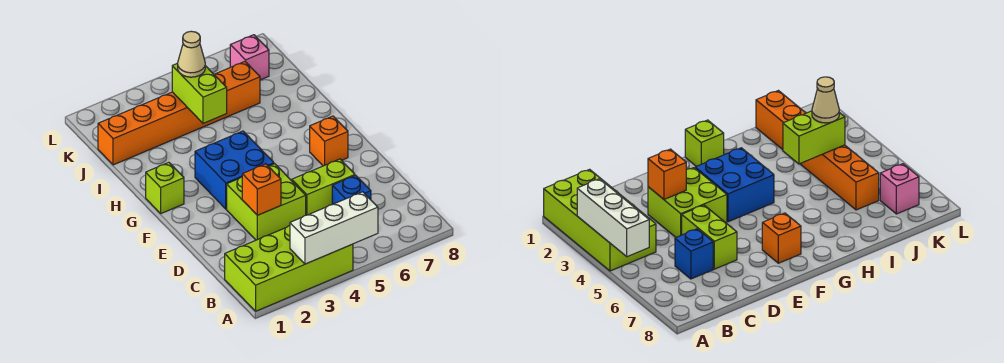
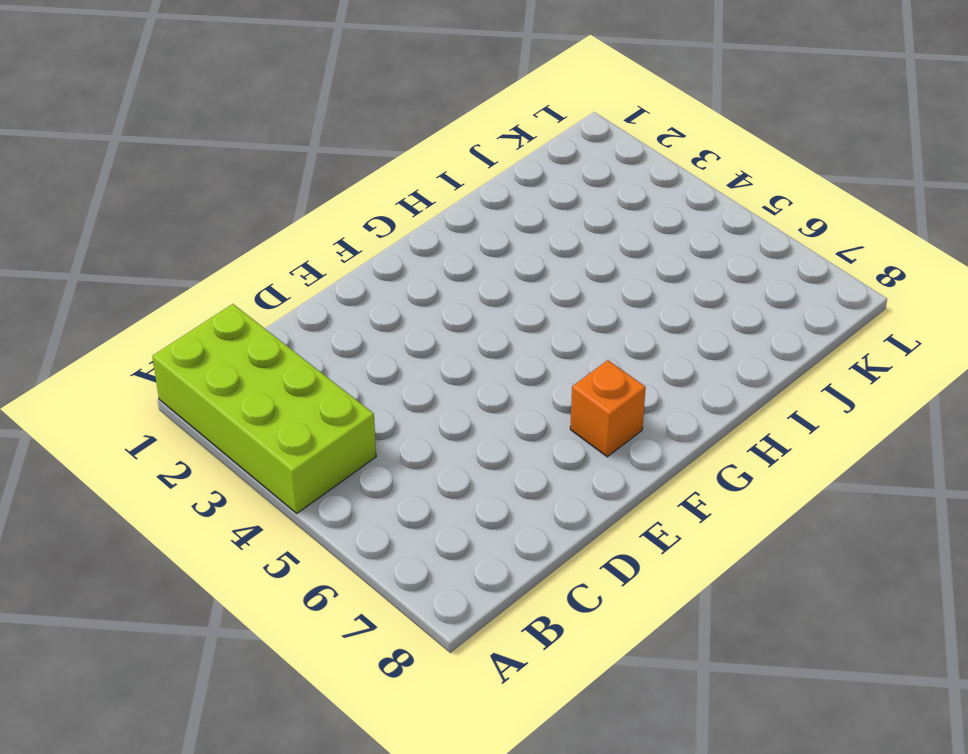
none -> blue 1x1 brick [332,175,371,204]
none -> lime 2x2 brick [227,164,306,240]
none -> lime 1x2 brick [292,159,355,215]

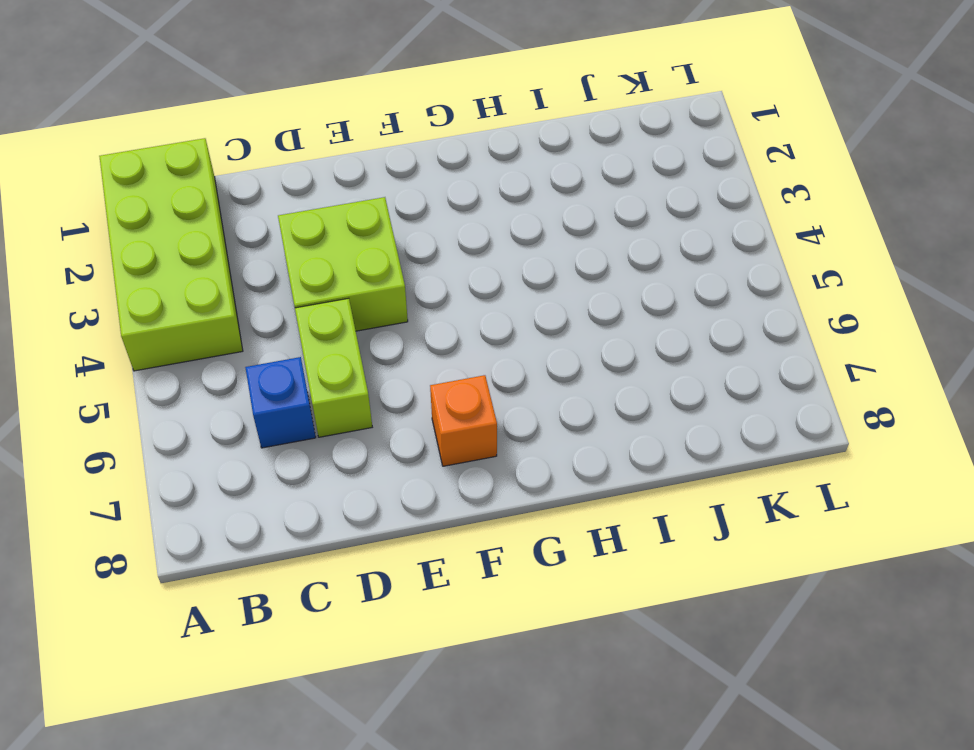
none -> blue 2x2 brick [195,131,274,209]
none -> lime 1x1 brick [146,162,184,213]
none -> orange 1x6 brick [98,62,260,165]

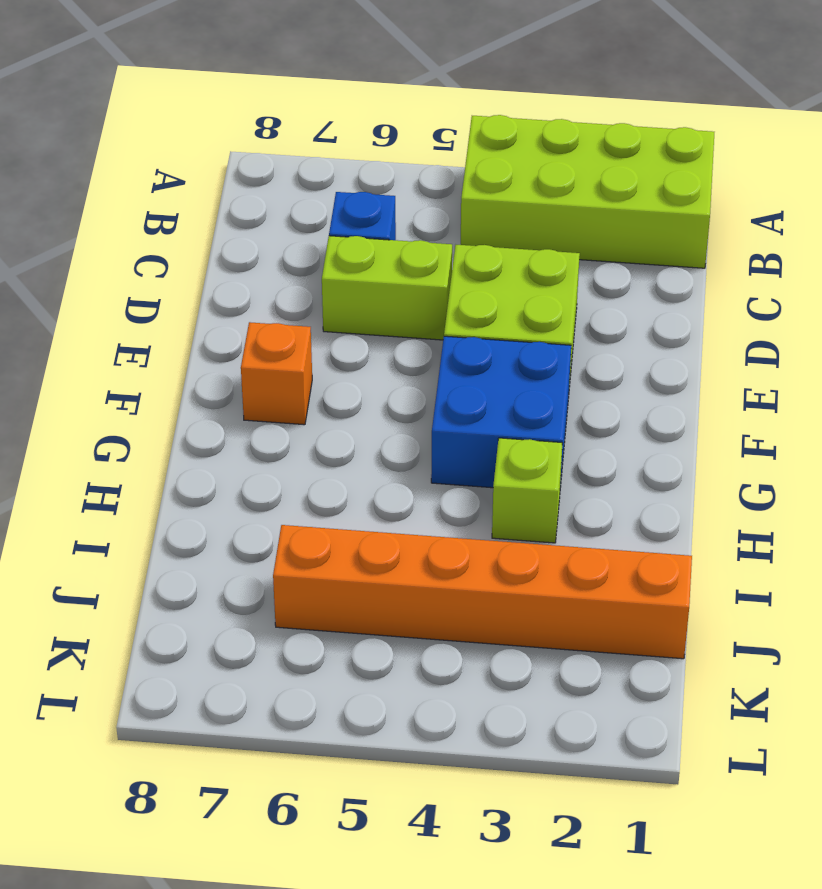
lime 1x1 brick [492,438,562,543] -> lime 1x1 brick moved to [146,162,184,213]
none -> pink 1x1 brick [230,35,269,80]
none -> white 1x3 brick [290,192,378,264]
none -> orange 1x1 brick [242,164,281,215]

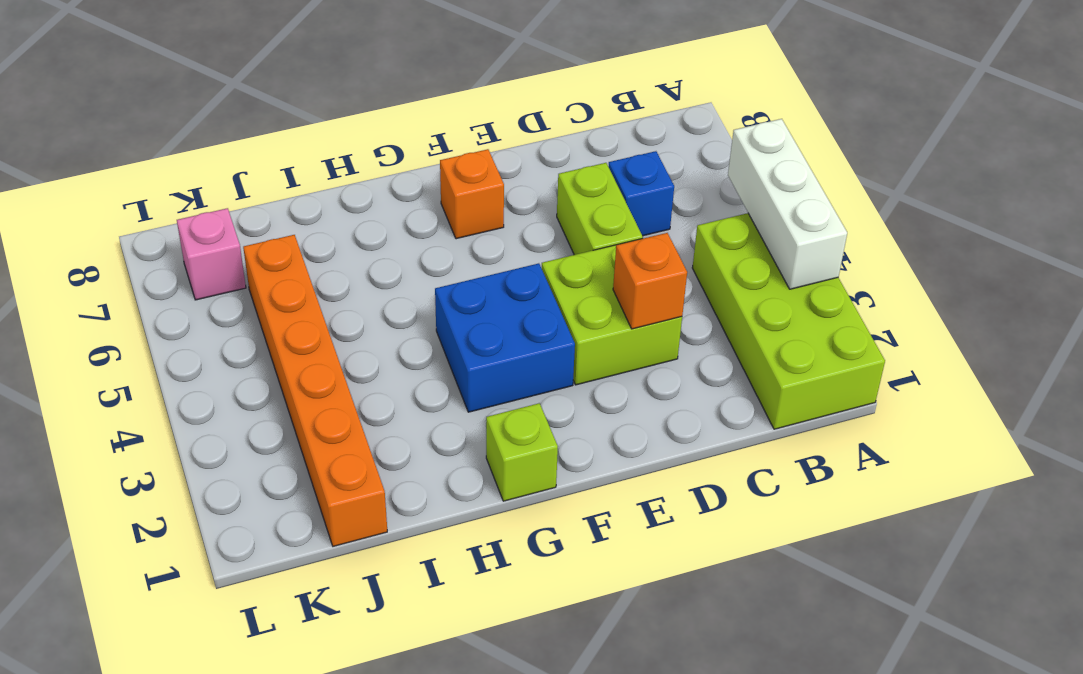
none -> lime 1x2 brick [172,63,227,123]
none -> tan 1x1 cone [178,31,205,77]

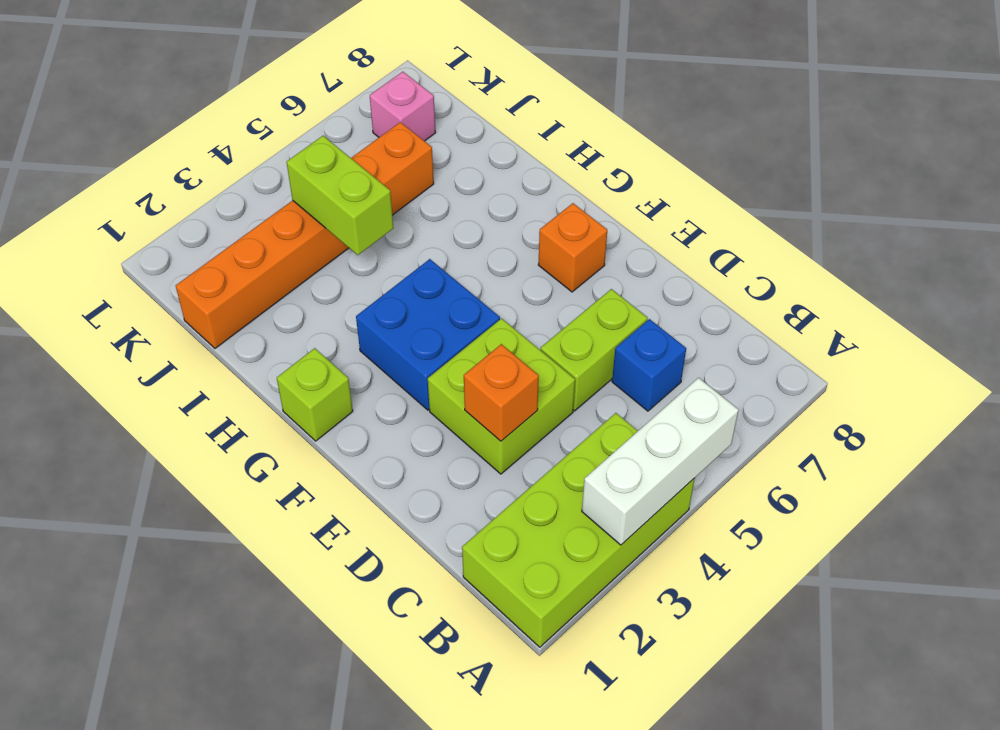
none -> tan 1x1 cone [178,31,205,77]

